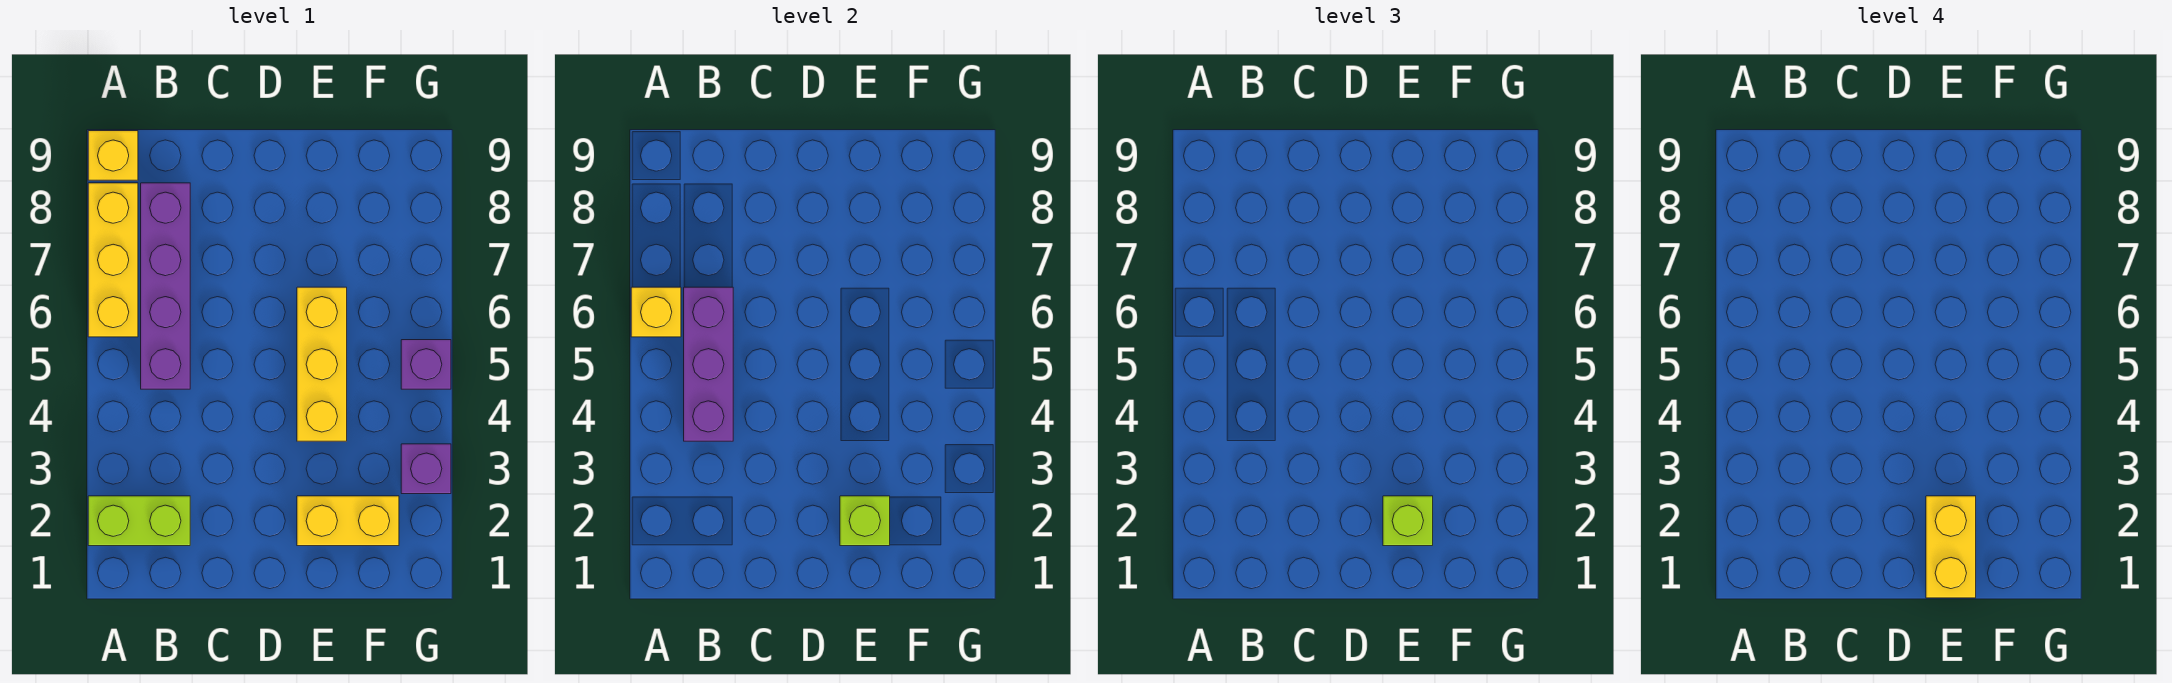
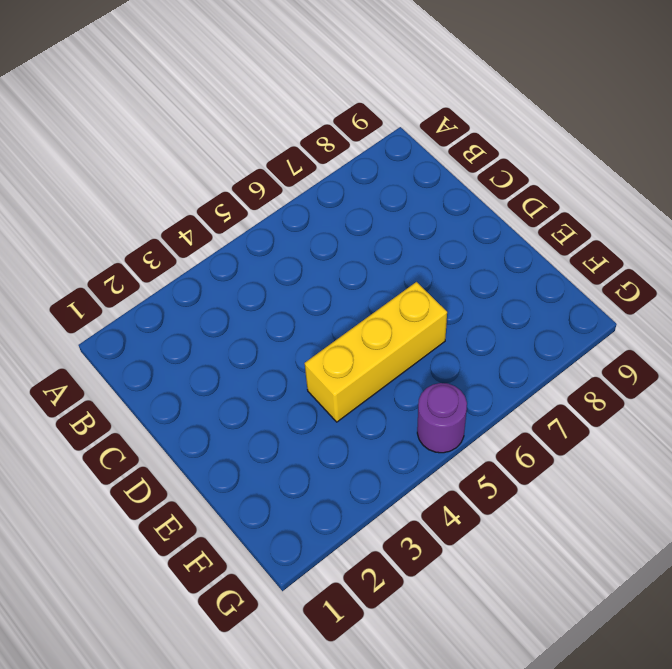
purple 1x1 round brick [417,383,467,453] -> purple 1x1 brick [401,340,451,389]
none -> lime 1x2 brick [88,496,190,546]
none -> yellow 1x3 brick [88,183,138,337]
none -> yellow 1x1 brick [88,131,138,180]

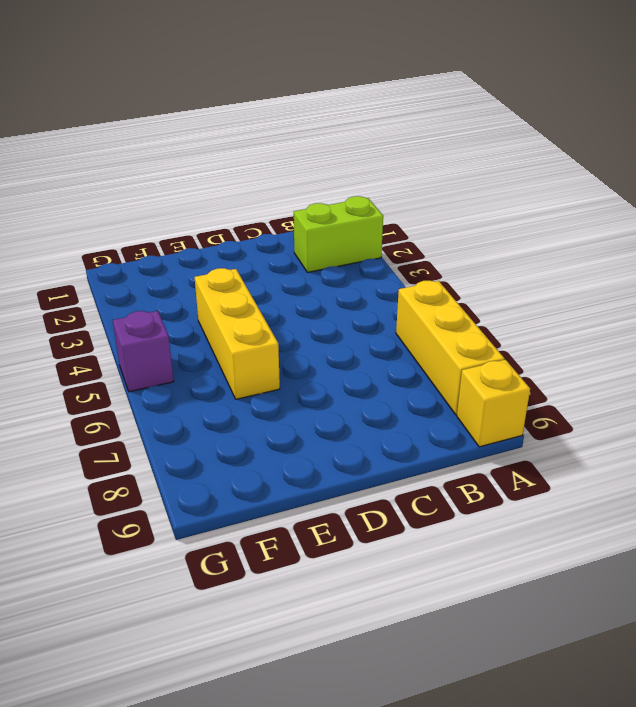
none -> purple 1x4 brick [141,183,190,389]
none -> yellow 1x2 brick [297,496,399,546]
none -> purple 1x1 brick [401,444,451,494]

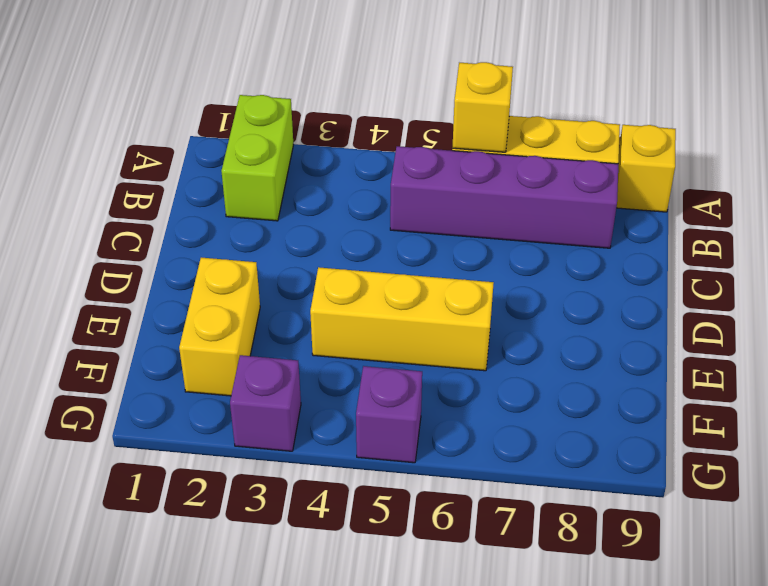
none -> purple 1x3 brick [684,287,733,441]
none -> lime 1x1 brick [840,496,890,546]
none -> lime 1x1 brick [1383,496,1433,546]

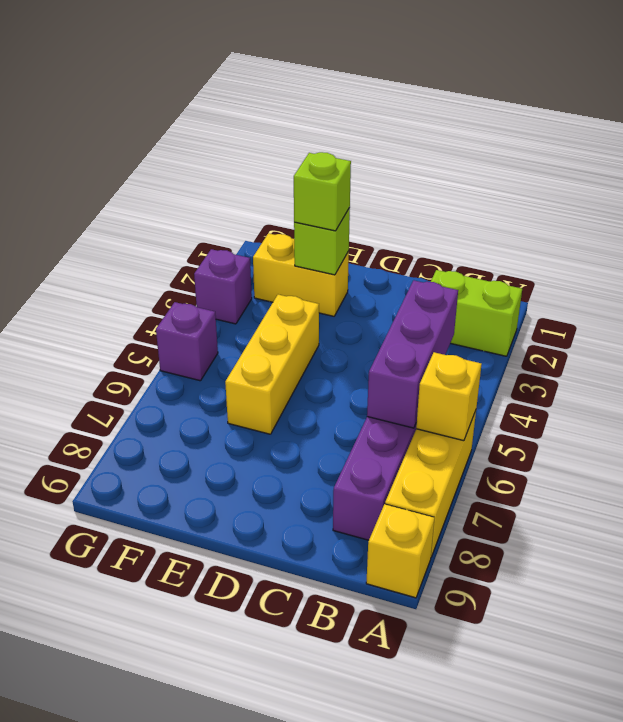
none -> yellow 1x2 brick [1926,496,1976,598]

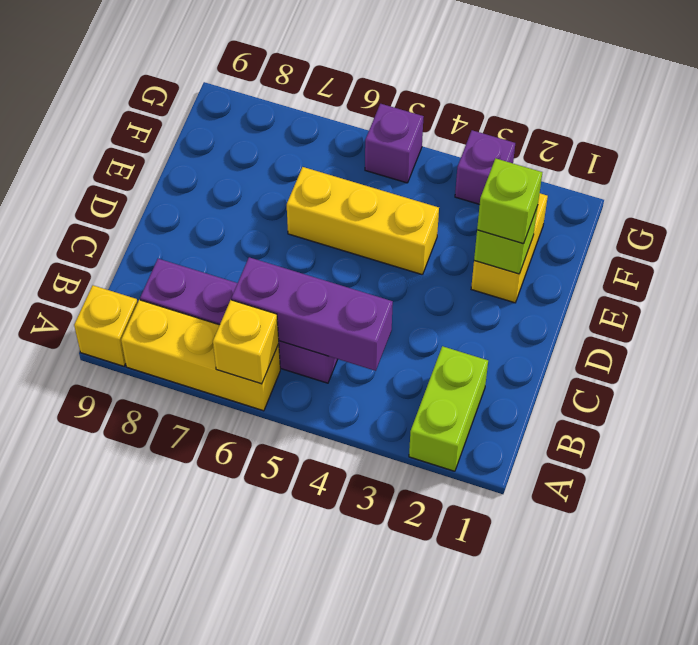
none -> yellow 1x2 brick [1926,496,1976,598]

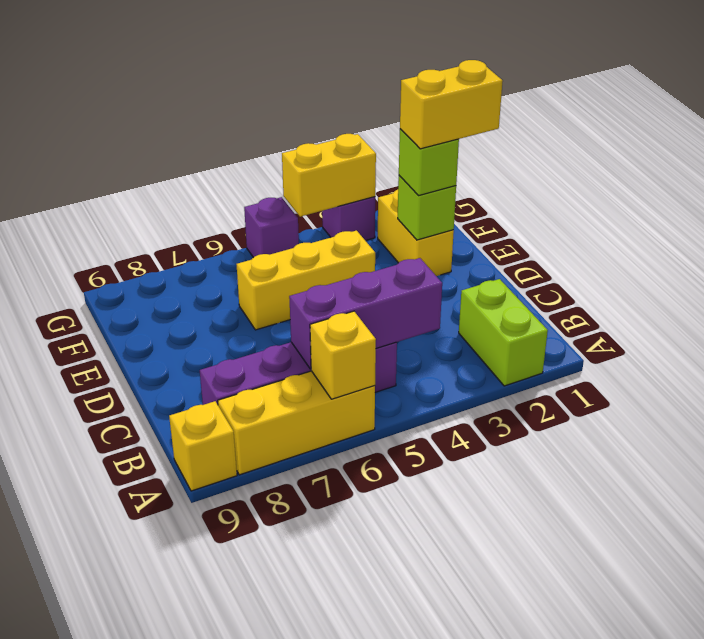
yellow 1x2 brick [282,134,376,217] -> none

